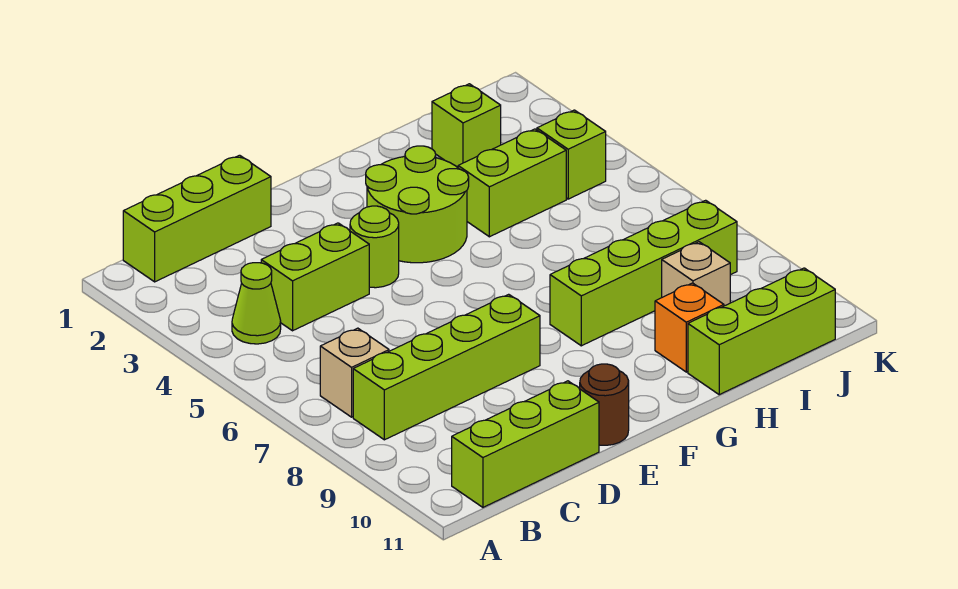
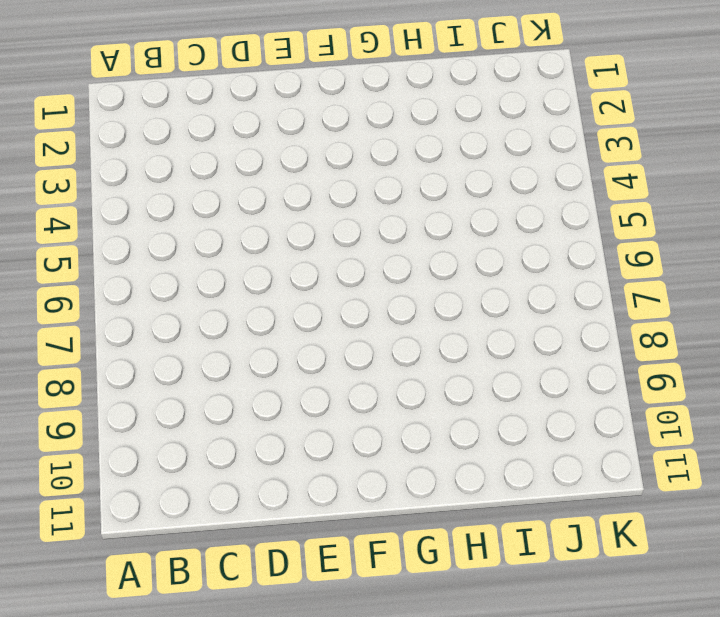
none -> lime 1x3 brick [123,155,271,282]
none -> lime 1x1 cone [232,263,281,344]
none -> tan 1x1 brick [320,328,389,417]

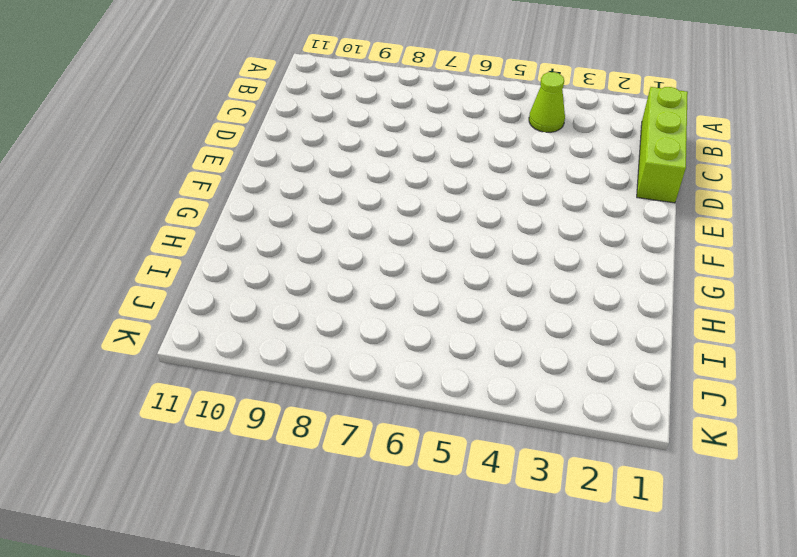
none -> tan 1x1 brick [320,328,389,417]
none -> lime 1x4 brick [353,294,540,440]
none -> lime 1x3 brick [452,381,599,507]

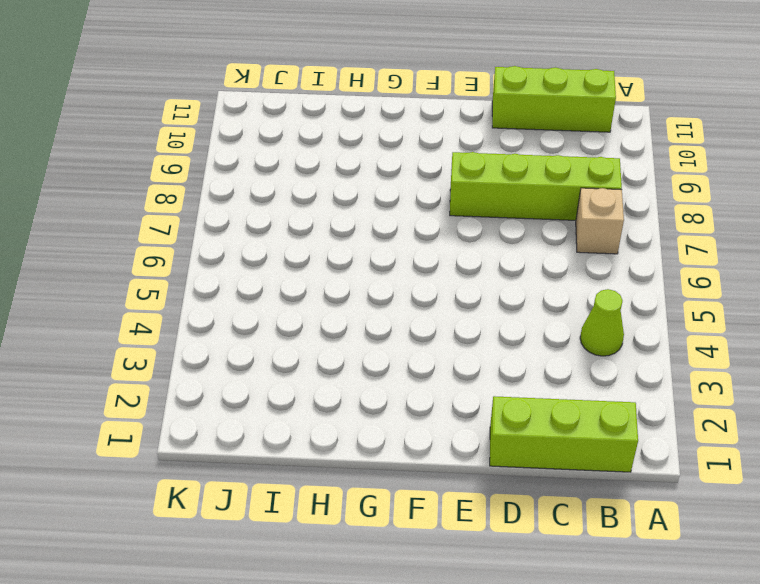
none -> lime 1x2 brick [261,223,369,331]
none -> lime 1x1 round brick [350,206,399,288]
none -> brown 1x1 round brick [580,364,629,445]

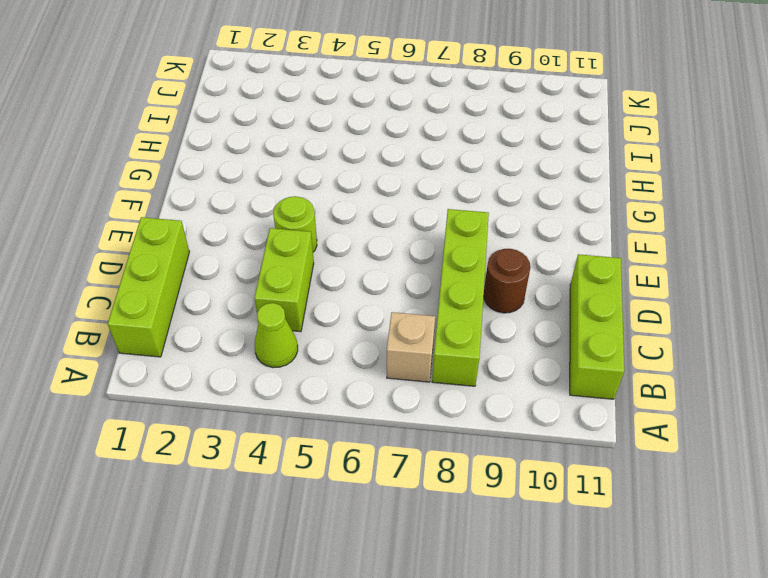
brown 1x1 round brick [484,249,531,313] -> brown 1x1 round brick moved to [580,364,629,445]
none -> lime 2x2 round brick [366,146,469,263]
none -> lime 1x4 brick [550,200,737,346]
none -> lime 1x2 brick [458,129,566,237]

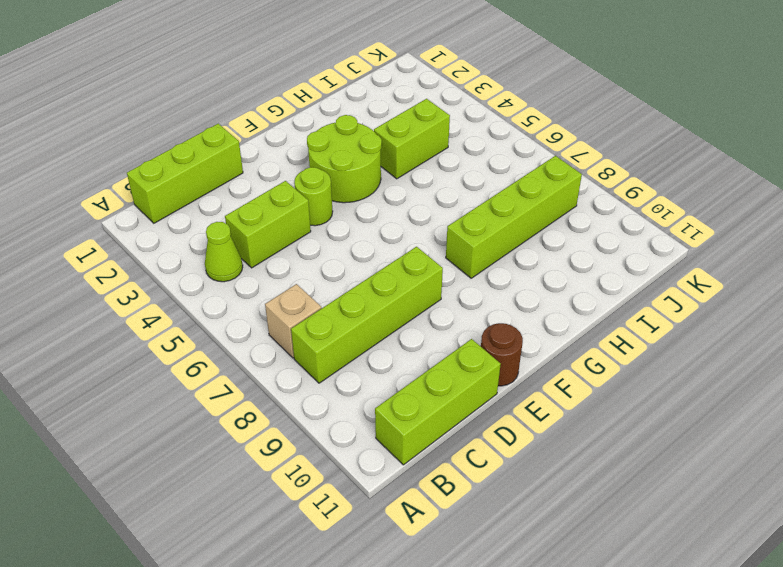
none -> orange 1x1 brick [655,283,724,372]
none -> lime 1x3 brick [688,268,835,395]
none -> lime 1x1 brick [432,84,501,168]

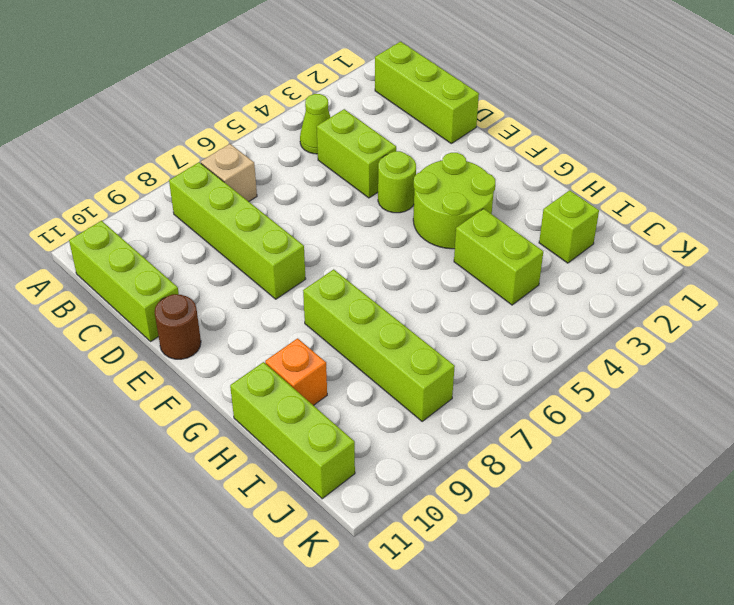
none -> tan 1x1 brick [662,242,730,306]
none -> lime 1x1 brick [537,110,606,199]

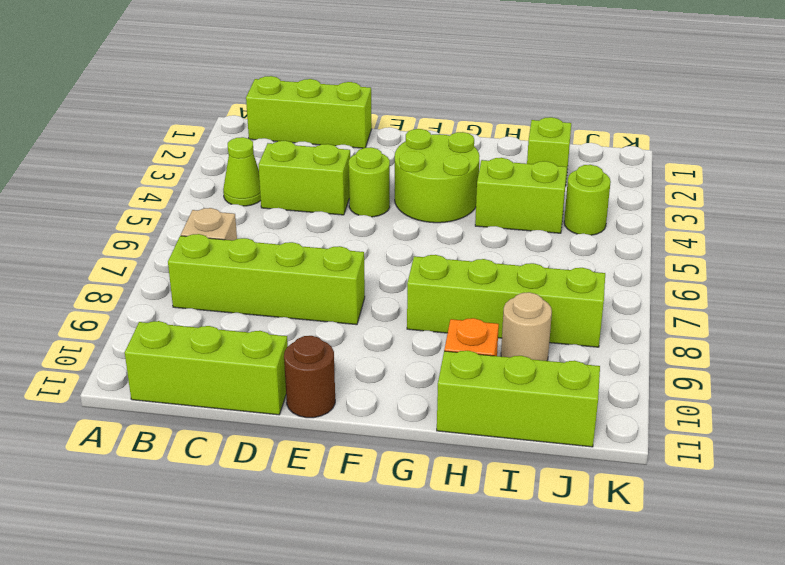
tan 1x1 round brick [501,292,552,361] -> tan 1x1 brick [662,242,730,306]
lime 1x1 round brick [564,165,611,235] -> lime 1x1 brick [537,110,606,199]

